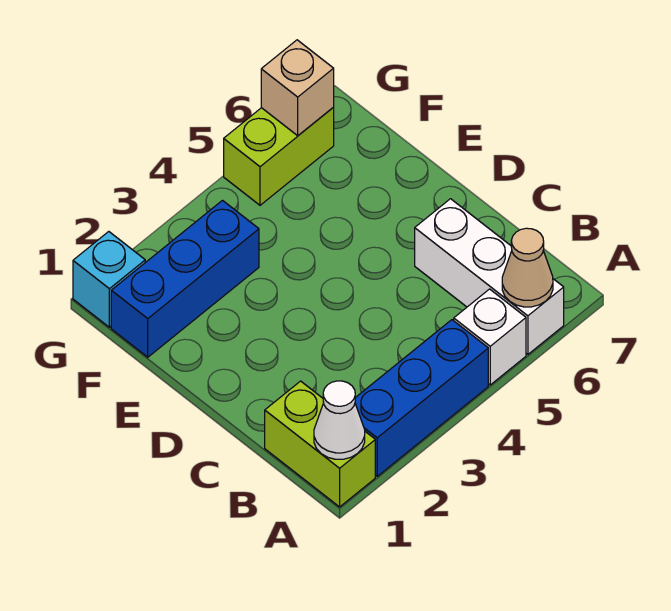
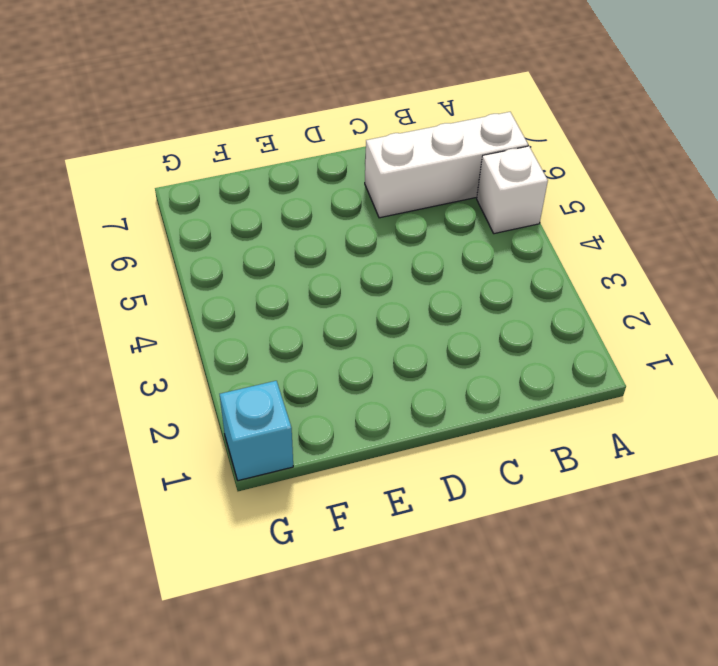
none -> lime 1x2 brick [265,381,375,507]
none -> blue 1x3 brick [355,320,488,476]

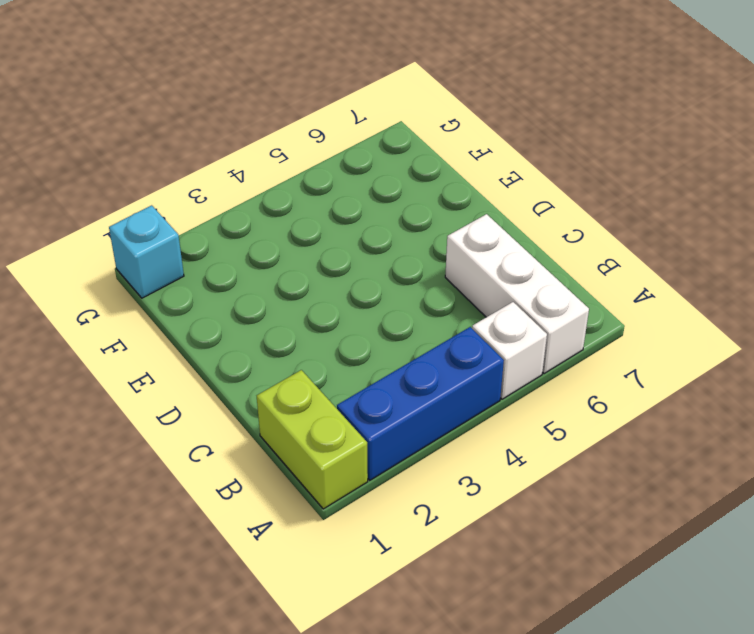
none -> blue 1x3 brick [111,201,259,357]
none -> lime 1x2 brick [224,108,334,205]

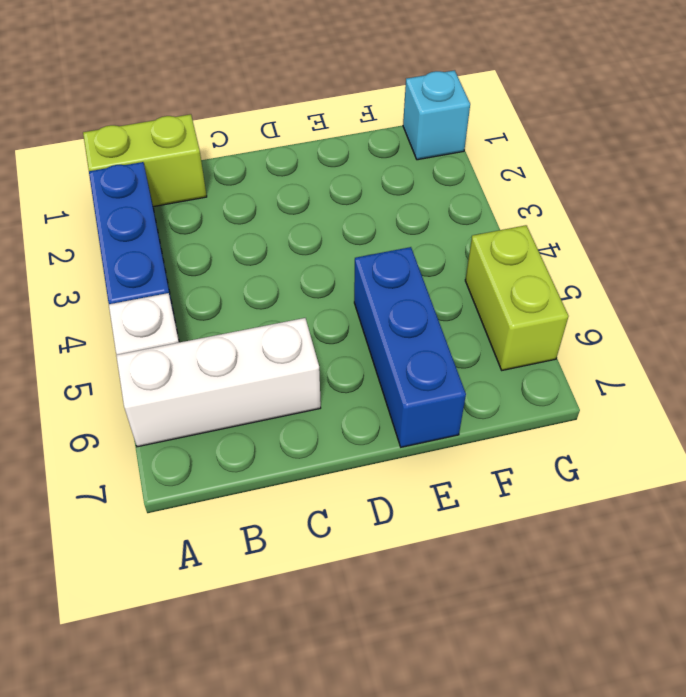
blue 1x3 brick [354,247,466,447] -> blue 1x3 brick moved to [111,201,259,357]
none -> white 1x1 cone [314,381,365,459]
none -> tan 1x1 cone [502,228,553,307]

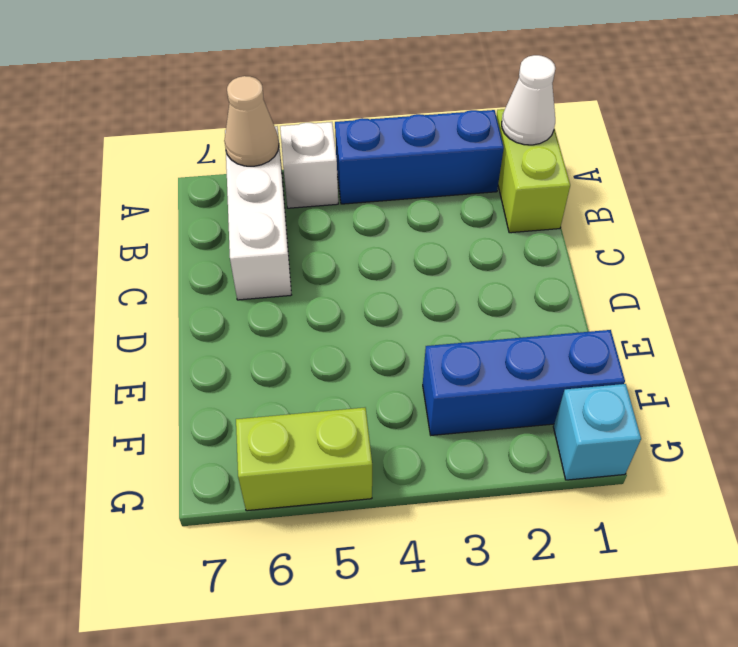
none -> tan 1x1 brick [261,40,334,136]

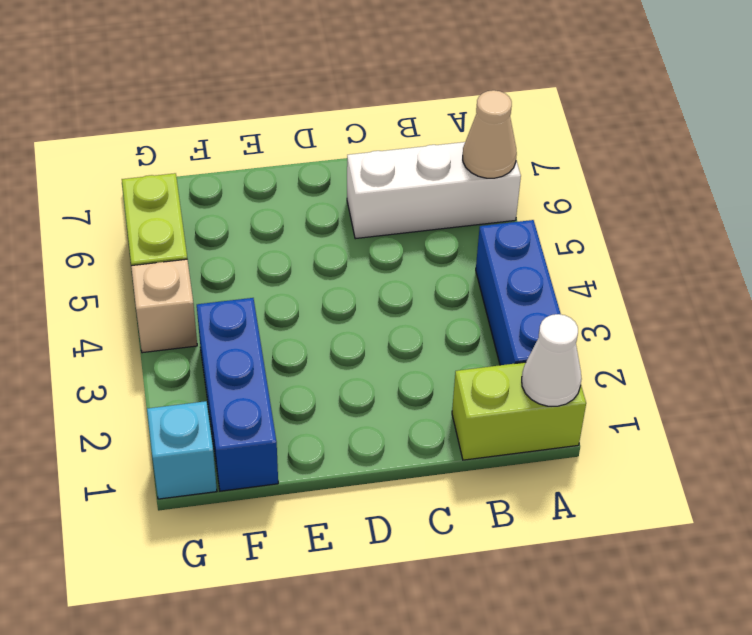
tan 1x1 brick [131,259,197,353] -> tan 1x1 brick moved to [261,40,334,136]
none -> white 1x1 brick [454,289,526,385]

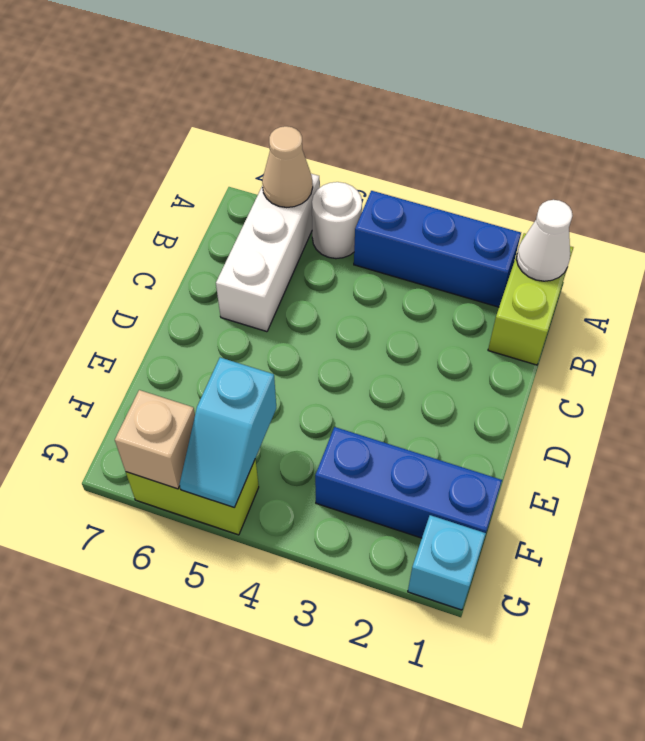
white 1x1 round brick [312,182,362,259] -> white 1x1 brick [454,289,526,385]
cyan 1x2 slope [180,358,276,507] -> none

